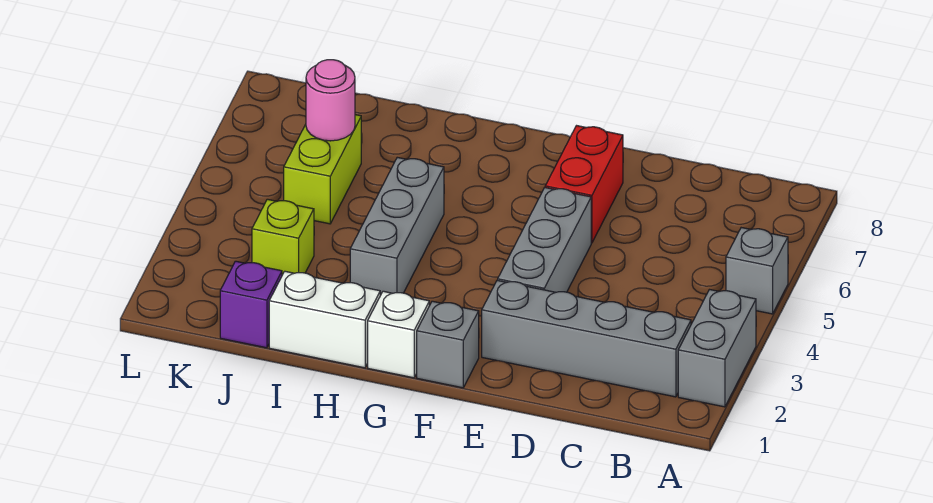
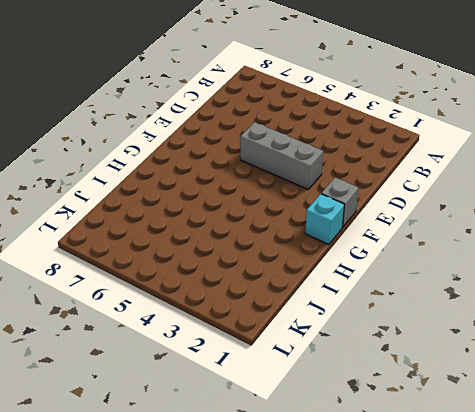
cyan 1x1 brick [305,194,344,244] -> white 1x1 brick [368,291,429,378]
none -> grey 1x2 brick [678,290,756,407]
none -> grey 1x1 brick [726,228,788,314]
none -> grey 1x4 brick [482,280,691,397]

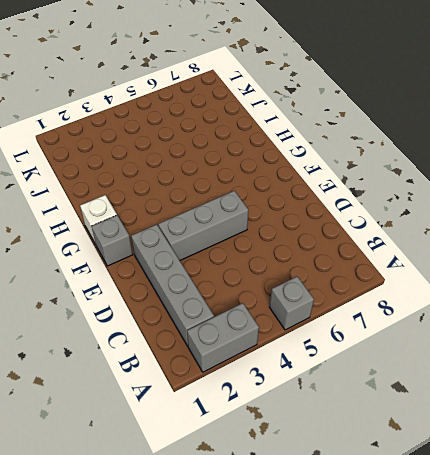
none -> red 1x2 brick [545,126,623,243]
none -> white 1x2 brick [269,271,380,368]
none -> grey 1x3 brick [350,157,444,295]

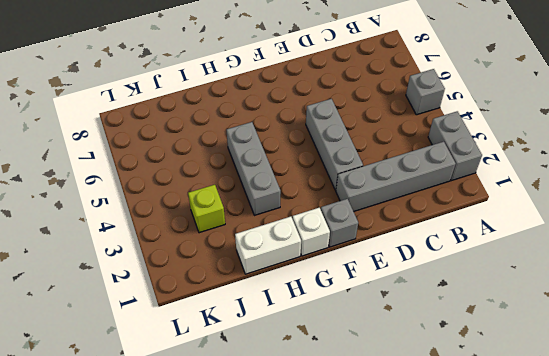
none -> red 1x2 brick [545,126,623,243]
none -> purple 1x1 brick [220,261,282,348]
none -> lime 1x2 brick [284,115,361,224]

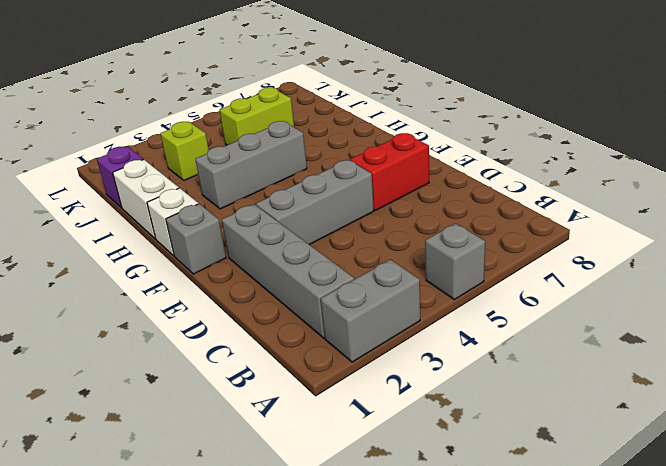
none -> pink 1x1 round brick [306,60,355,141]

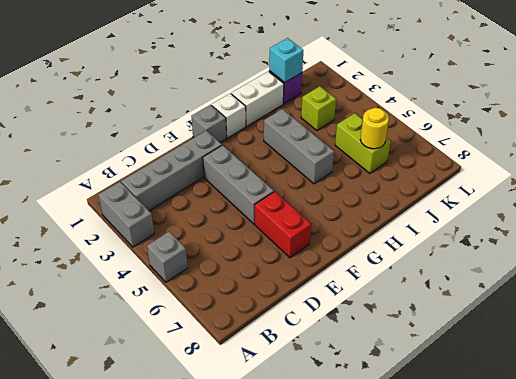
cyan 1x1 brick [269,38,303,83] -> none
yellow 1x1 round brick [360,108,389,149] -> pink 1x1 round brick [306,60,355,141]

